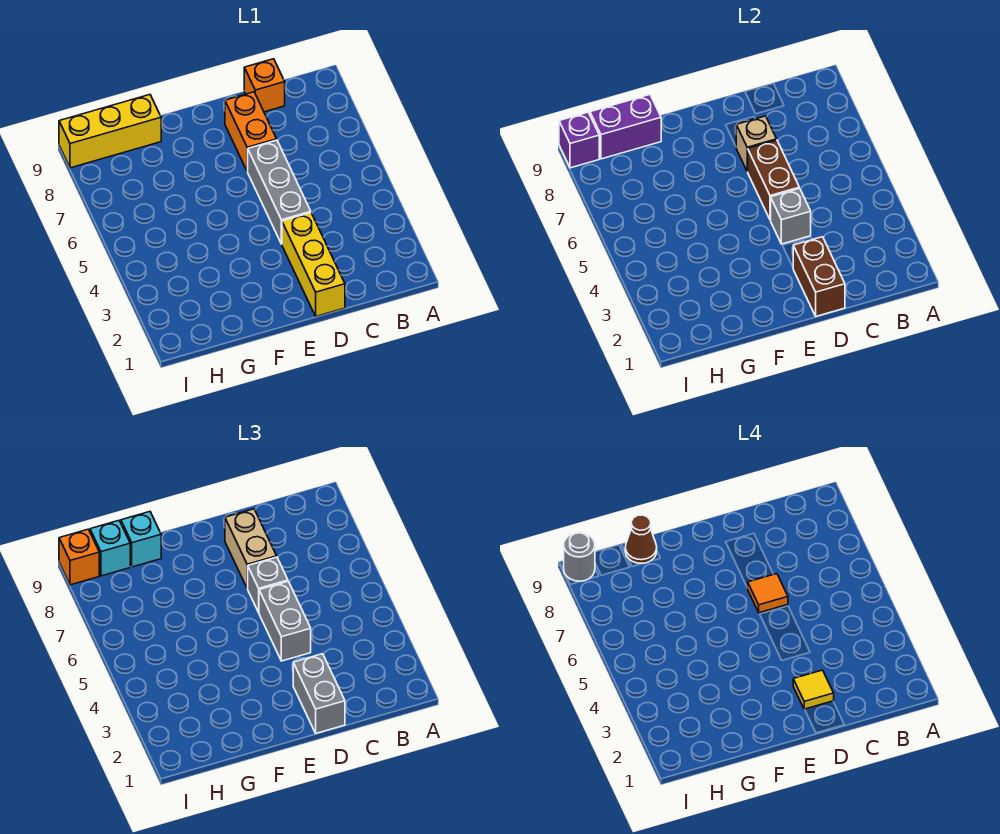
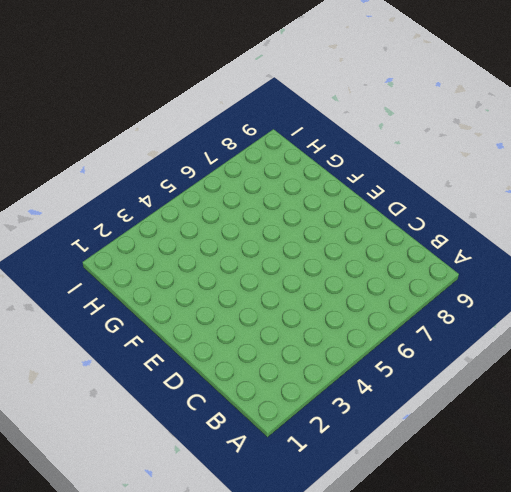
none -> orange 1x1 brick [244,59,285,112]
none -> yellow 1x3 brick [282,213,345,316]
none -> grey 1x3 brick [247,140,311,244]

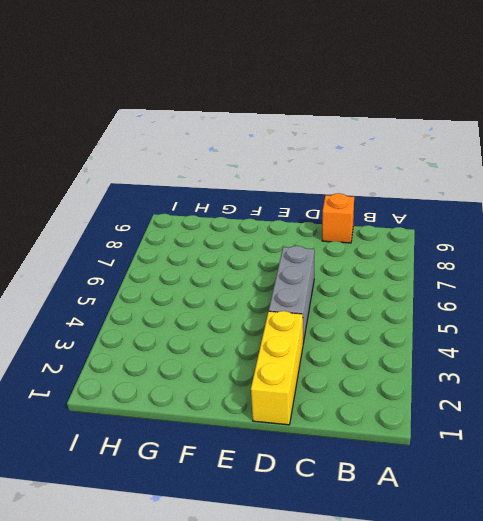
none -> orange 1x2 brick [225,92,277,171]
none -> yellow 1x3 brick [59,95,161,168]
none -> brown 1x2 brick [793,237,845,316]

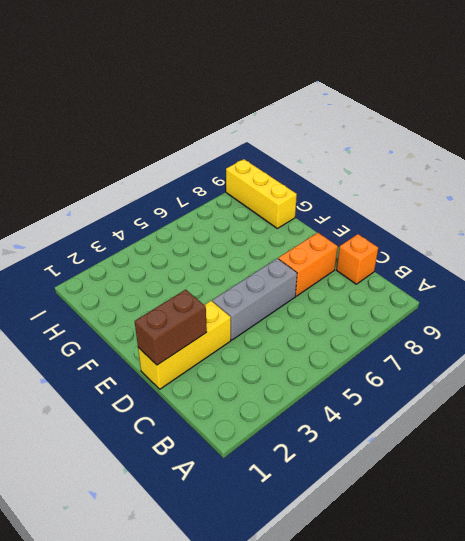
none -> grey 1x1 brick [771,188,811,244]
none -> brown 1x2 brick [747,140,799,220]
none -> tan 1x1 brick [736,116,777,171]

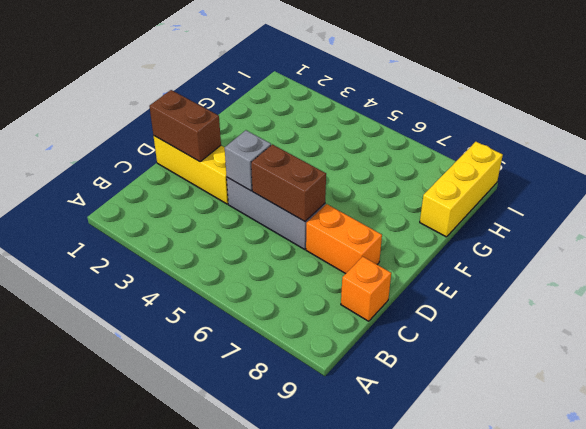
none -> tan 1x1 brick [736,116,777,171]
none -> purple 1x2 brick [590,95,661,159]
none -> purple 1x1 brick [559,112,599,168]

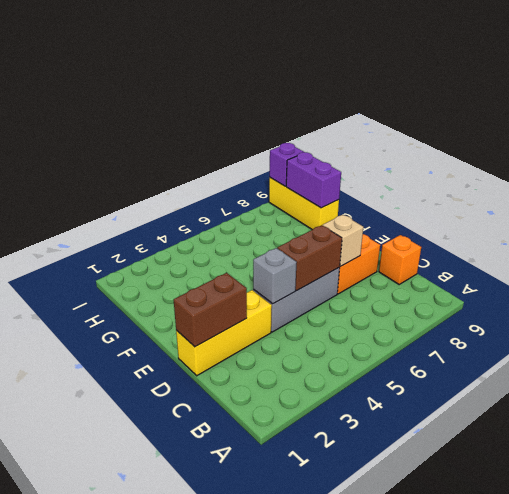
none -> grey 1x2 brick [293,654,345,733]
none -> grey 1x2 brick [259,581,311,661]
none -> grey 1x1 brick [247,557,288,612]

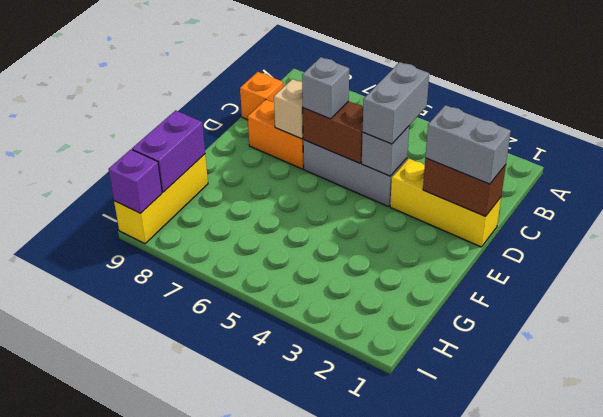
grey 1x2 brick [363,62,429,144] -> grey 1x2 brick turned to [259,581,311,661]
none -> tan 1x2 brick [225,509,277,588]
none -> cyan 1x1 brick [121,512,161,567]
none -> cyan 1x1 brick [90,521,130,576]

